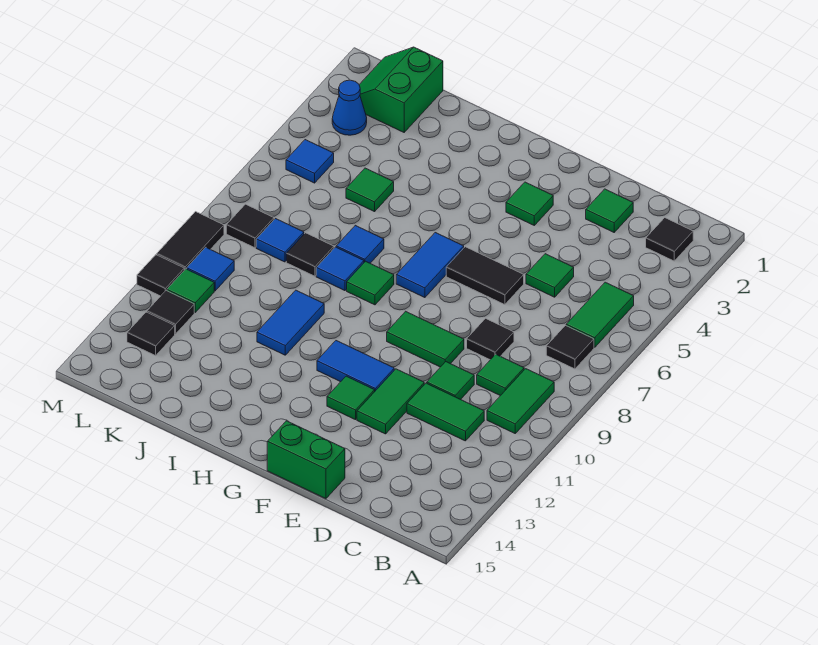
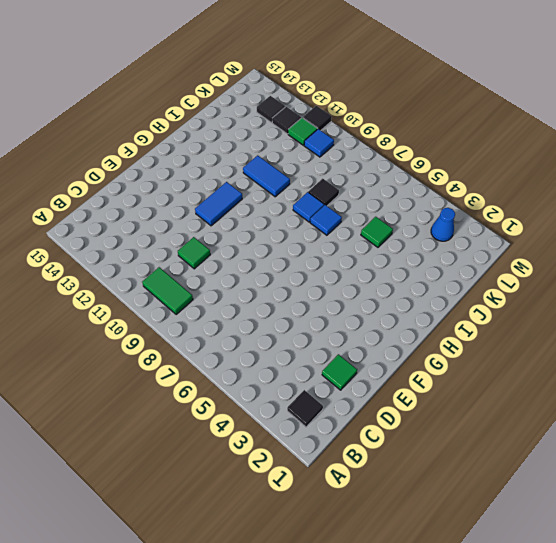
none -> green 1x2 tile [566,282,634,347]
none -> black 1x1 tile [546,326,594,369]
none -> green 1x1 tile [477,354,524,396]
none -> green 1x2 tile [407,383,484,441]

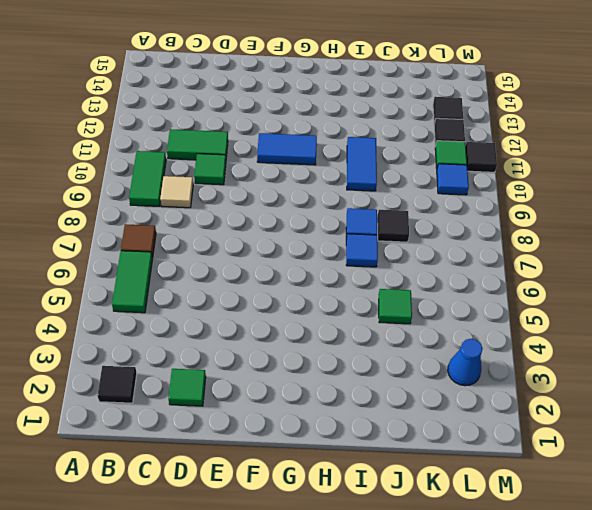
brown 1x1 tile [121,224,156,257] -> black 1x1 tile [546,326,594,369]
tan 1x1 tile [160,176,193,208] -> green 1x1 tile [477,354,524,396]
none -> green 1x1 tile [526,254,574,297]
none -> black 1x1 tile [467,318,514,360]
none -> black 1x2 tile [446,247,524,305]
none -> green 1x2 tile [387,311,464,367]

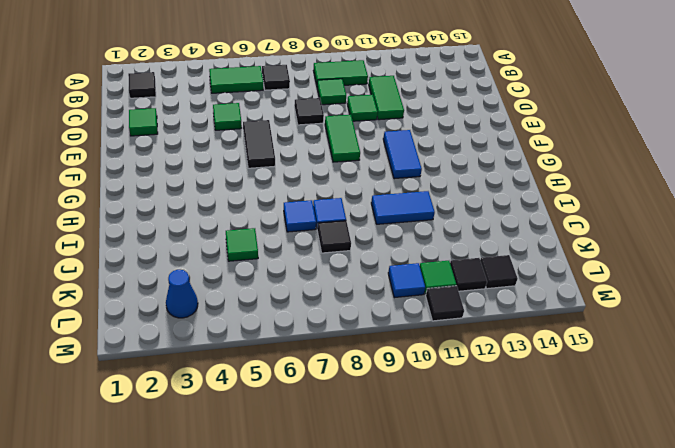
none -> green 1x2 tile [357,369,424,434]
none -> green 1x2 brick [267,421,345,499]
none -> green 1x1 tile [506,182,553,225]
none -> green 1x1 tile [327,376,375,420]

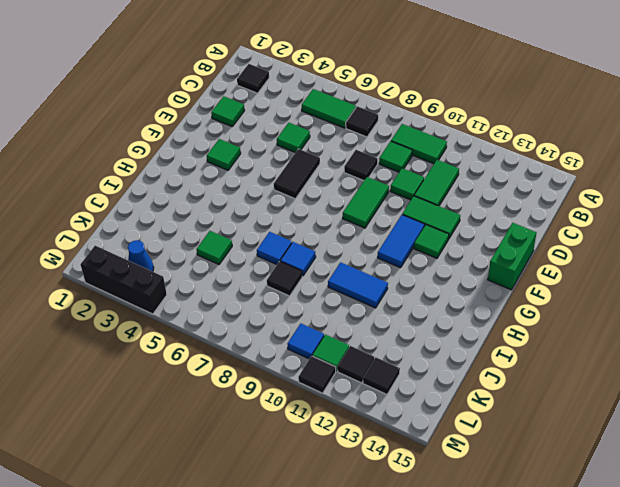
black 1x3 brick [80,246,167,314] -> none
none -> blue 1x2 tile [396,233,464,298]
none -> green 1x1 tile [347,261,394,305]
none -> green 2x2 slope [359,47,443,132]
none -> blue 1x1 tile [256,219,304,262]

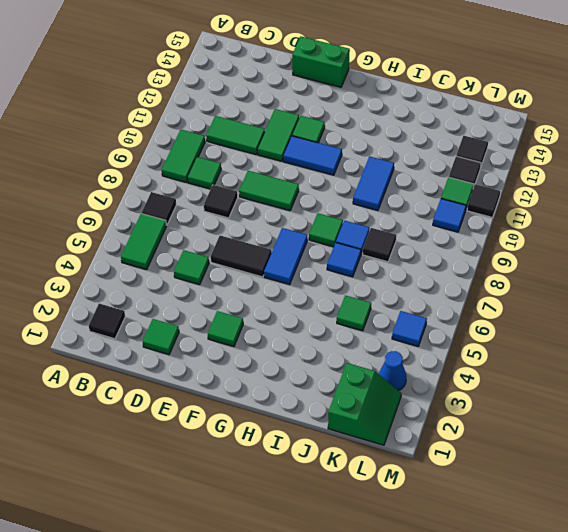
none -> green 1x1 tile [427,362,474,400]
none -> blue 1x1 tile [256,219,304,262]
none -> black 1x1 tile [226,204,274,248]
none -> black 1x2 tile [157,212,224,270]

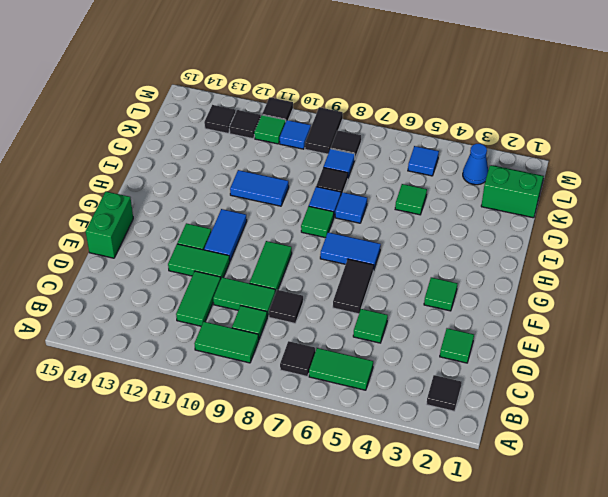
green 1x2 tile [213,277,276,317] -> green 1x1 tile [427,362,474,400]
black 1x2 tile [305,107,343,154] -> black 1x2 tile turned to [157,212,224,270]

